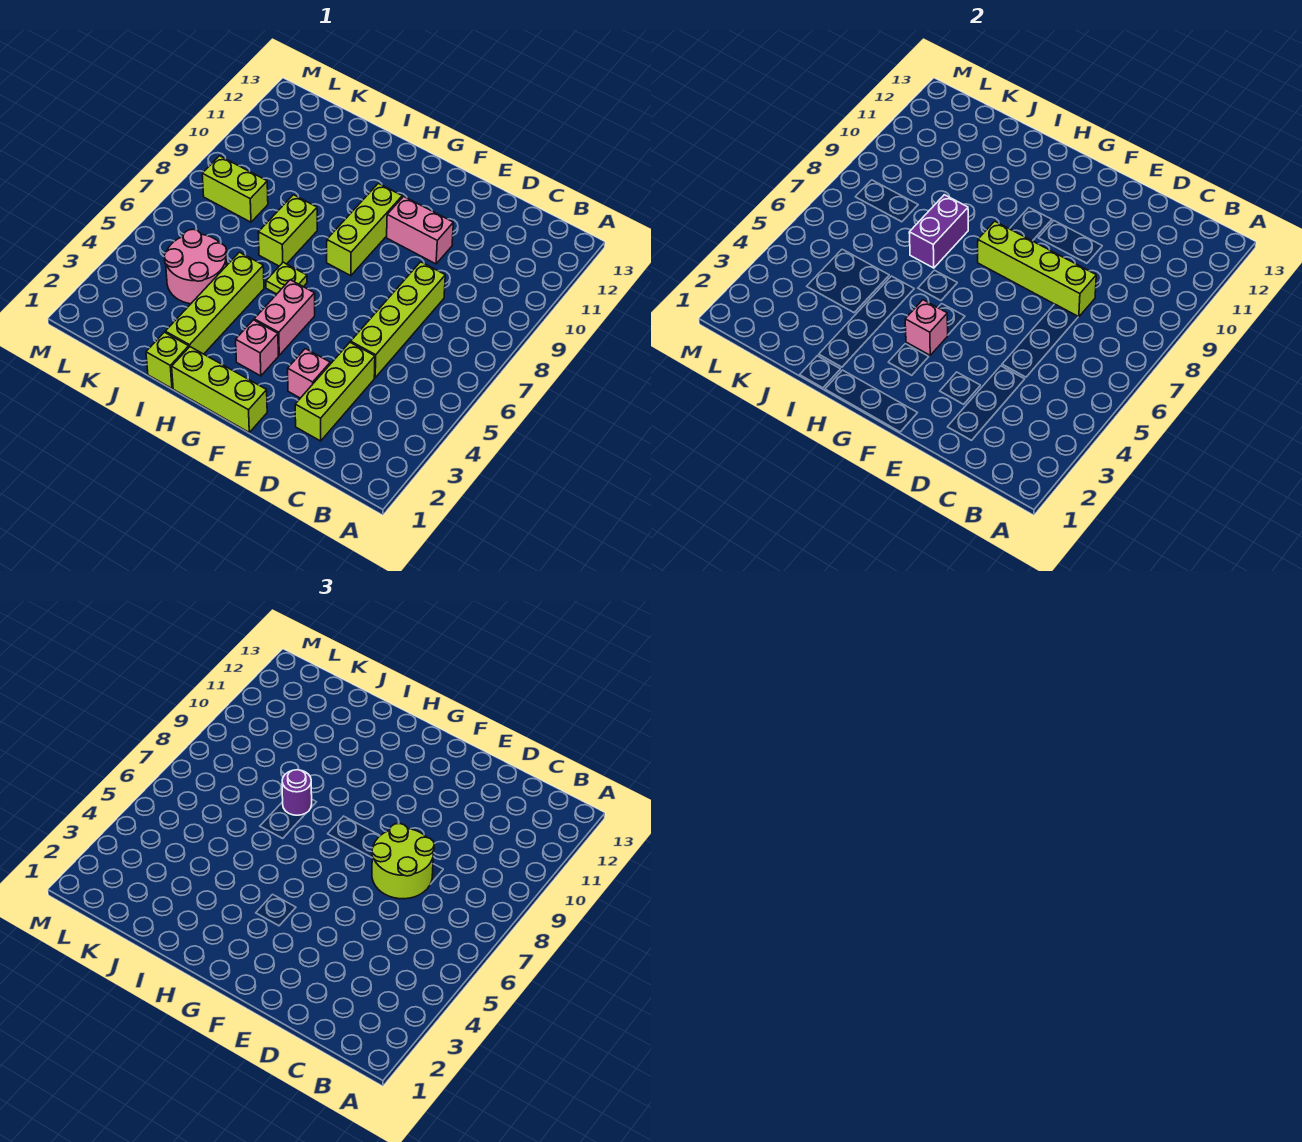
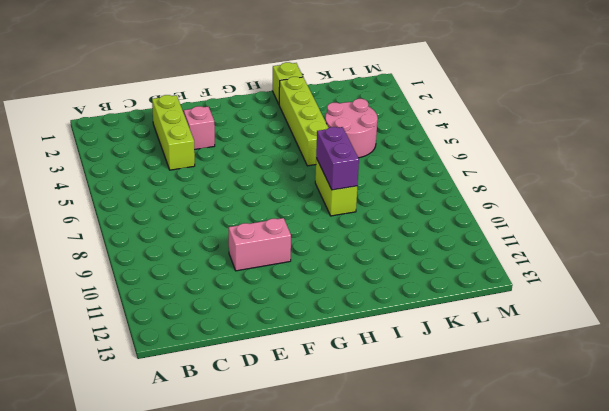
none -> lime 1x4 brick [351,262,445,378]
none -> lime 1x3 brick [172,347,267,432]
none -> pink 1x1 brick [236,320,278,376]

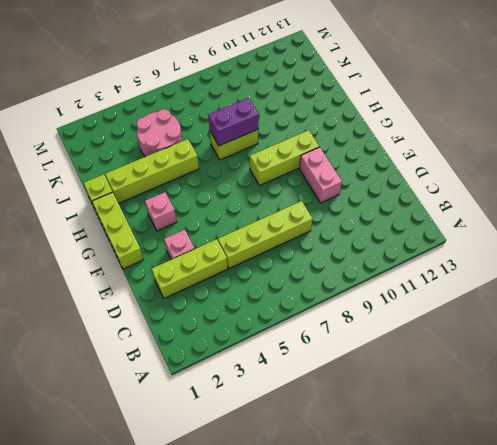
none -> pink 1x2 brick [254,280,315,355]
none -> lime 1x1 plate [266,262,307,294]
none -> lime 1x2 brick [202,156,268,222]

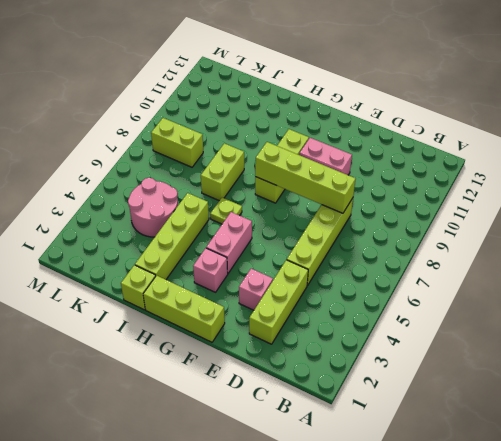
none -> pink 1x1 brick [905,300,948,355]
none -> purple 1x2 brick [909,195,968,268]
none -> lime 2x2 round brick [372,824,434,899]

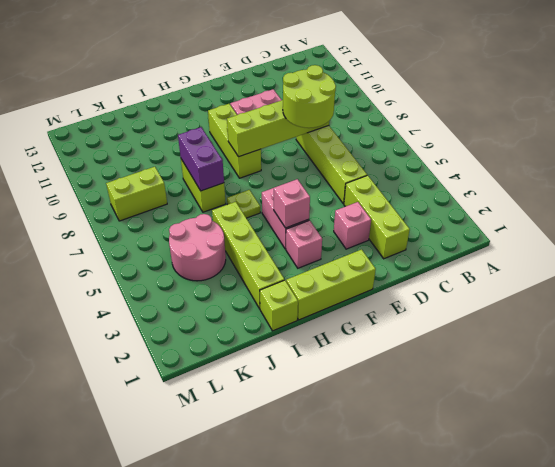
none -> purple 1x1 round brick [282,770,312,815]

